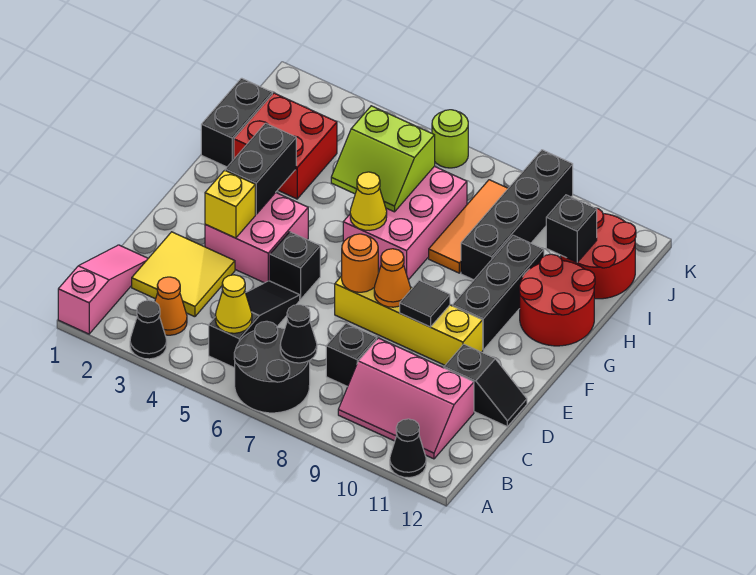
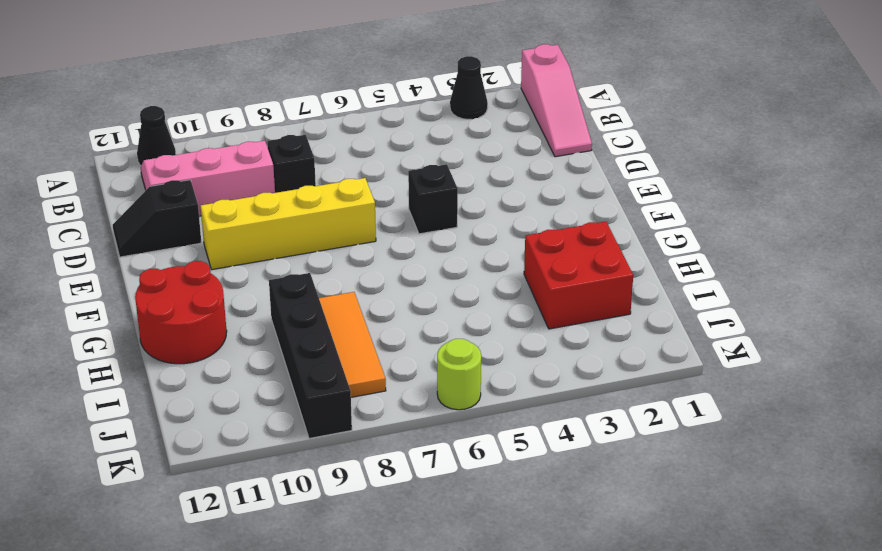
none -> black 2x2 round brick [234,321,310,413]
none -> orange 1x1 cone [155,277,187,335]
none -> black 1x3 slope [209,281,300,368]
none -> yellow 2x2 tile [132,232,235,317]

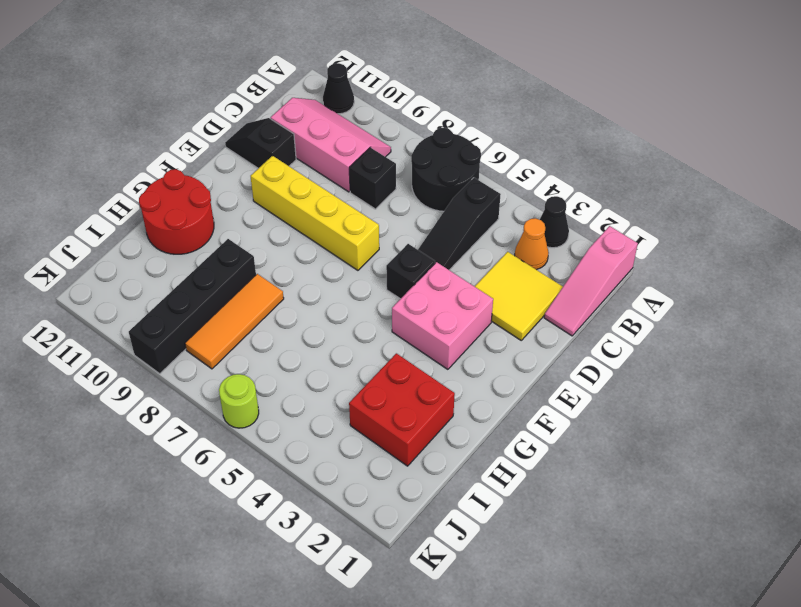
none -> black 1x3 brick [453,235,544,350]
none -> pink 2x3 brick [343,166,467,280]
none -> black 1x2 brick [201,78,272,167]
none -> red 2x2 round brick [561,208,636,299]

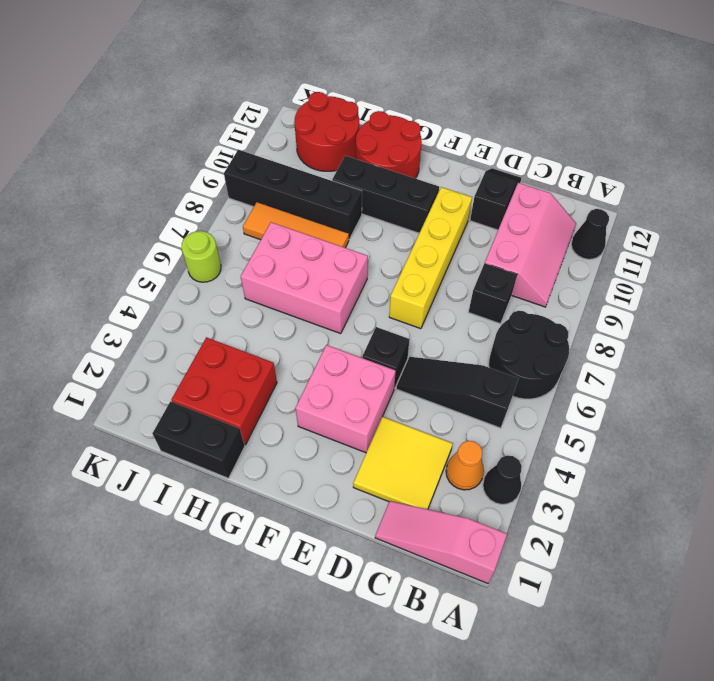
none -> yellow 1x1 cone [215,275,252,333]
none -> black 1x1 cone [280,305,317,363]
none -> yellow 1x1 brick [205,170,255,238]
none -> orange 1x1 round brick [342,234,379,292]

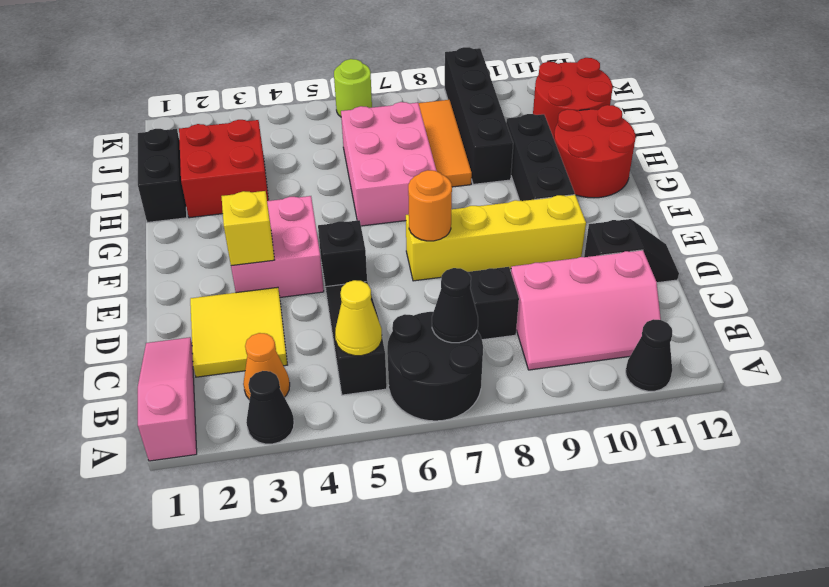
none -> orange 1x1 cone [374,249,411,307]
none -> black 1x1 tile [400,281,450,327]
none -> black 1x2 brick [225,123,296,214]
none -> yellow 1x1 cone [350,172,387,230]

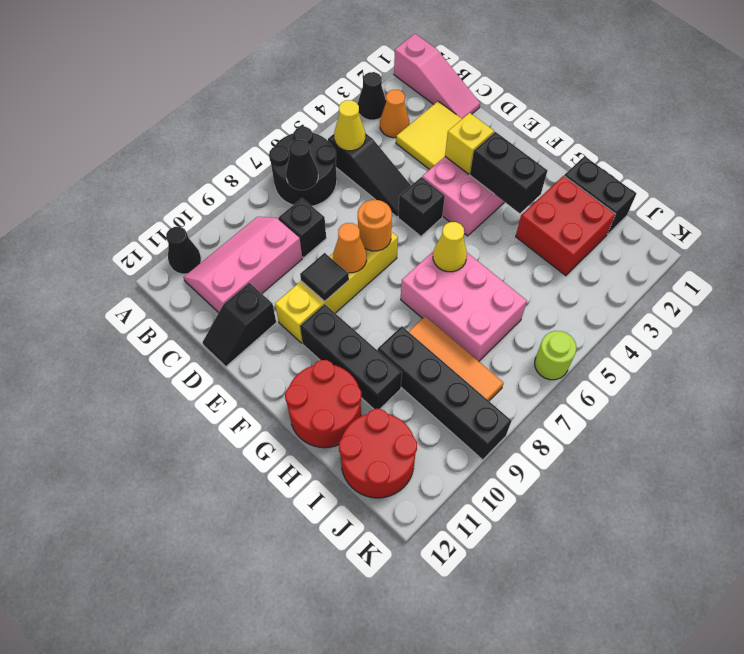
none -> lime 2x2 slope [331,106,435,212]
none -> black 1x1 brick [546,195,597,262]

